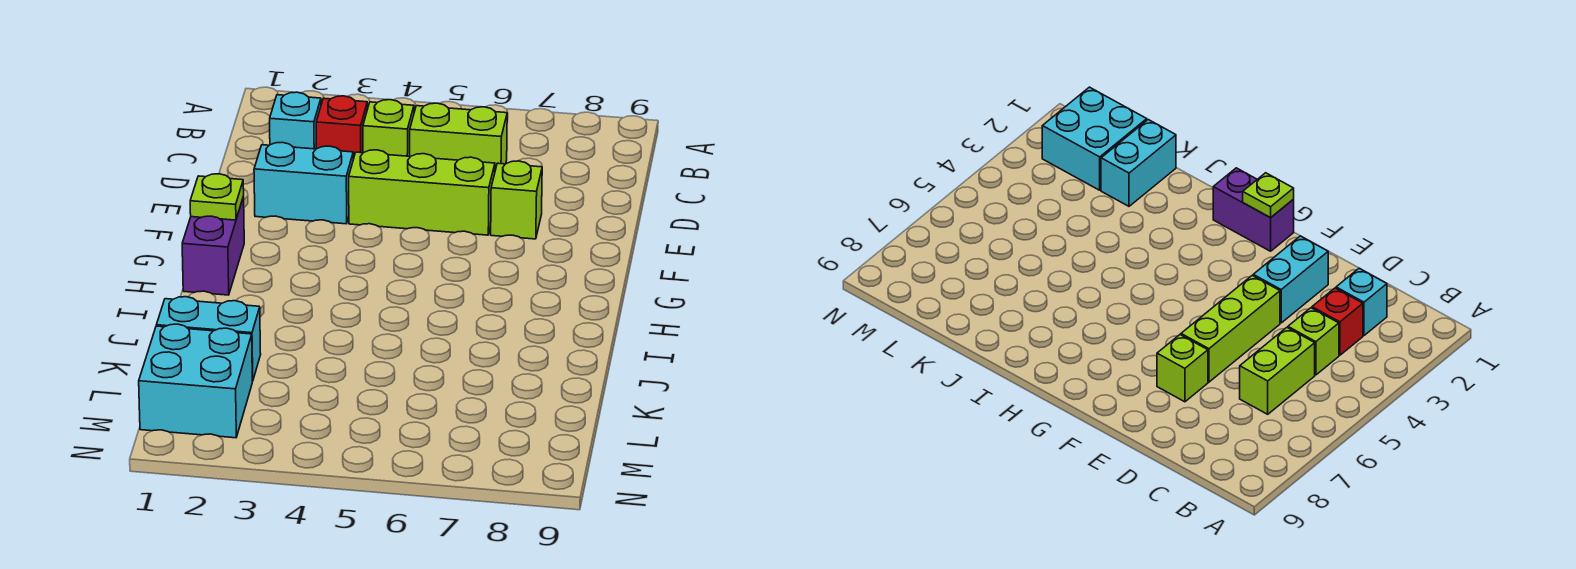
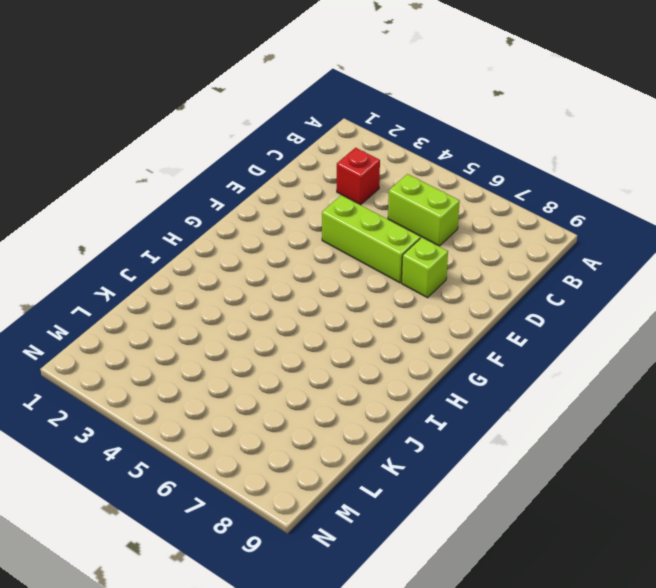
none -> cyan 1x1 brick [270,92,321,149]
none -> lime 1x1 brick [363,100,414,156]

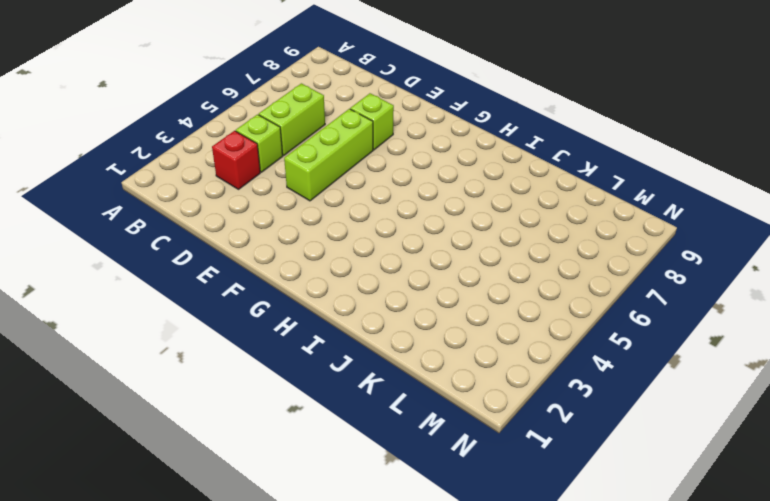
none -> cyan 1x1 brick [270,92,321,149]
none -> cyan 1x2 brick [254,142,353,224]

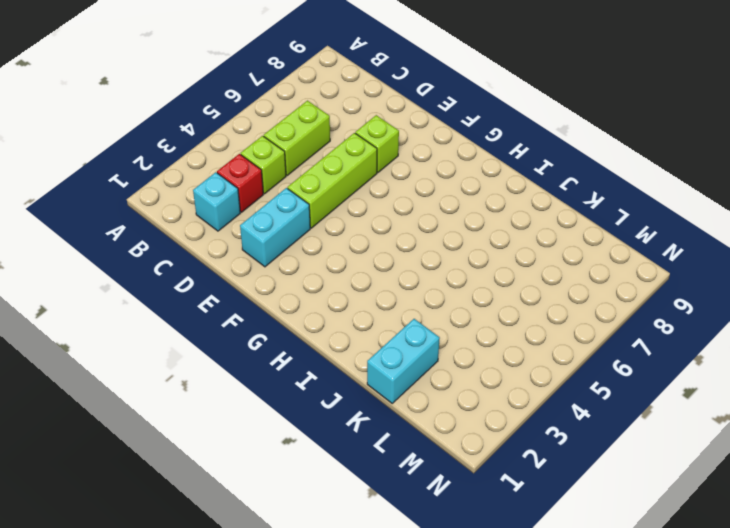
none -> purple 1x2 brick [182,197,244,295]
none -> cyan 2x2 brick [139,324,252,438]

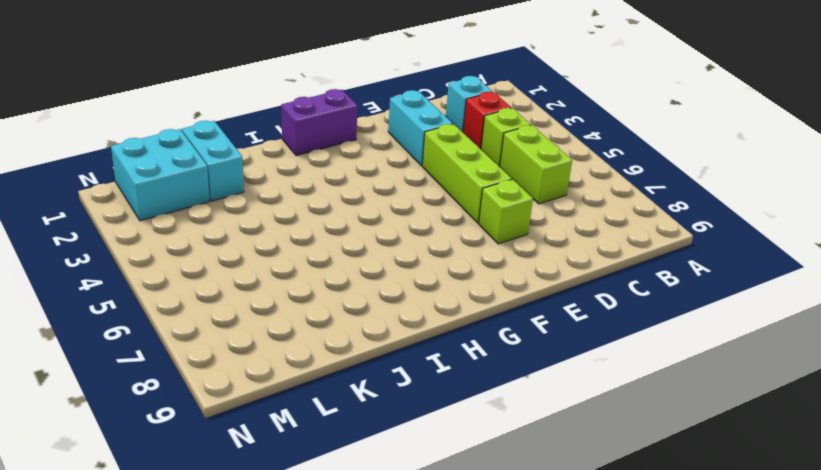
none -> lime 1x1 plate [190,174,244,220]

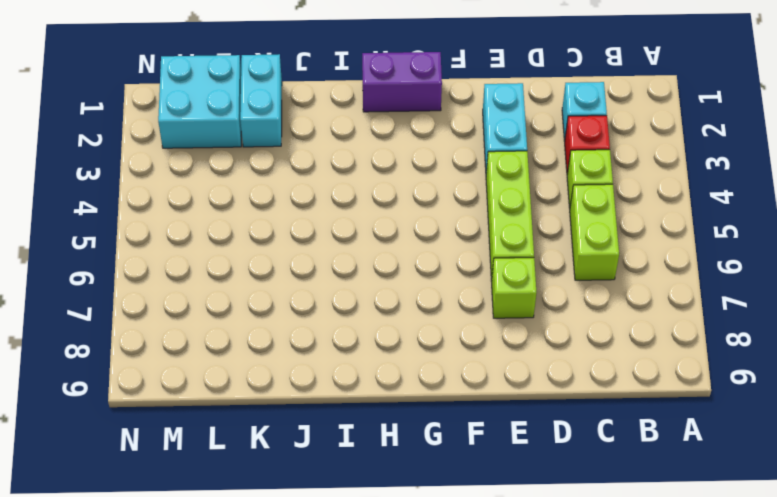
none -> lime 1x1 plate [190,174,244,220]

